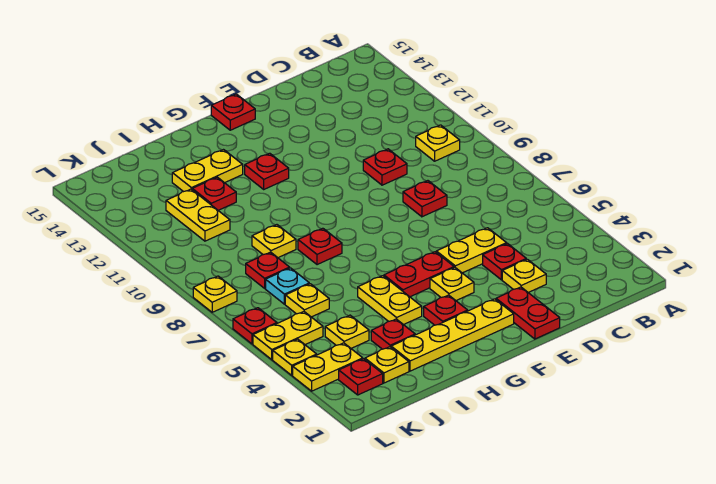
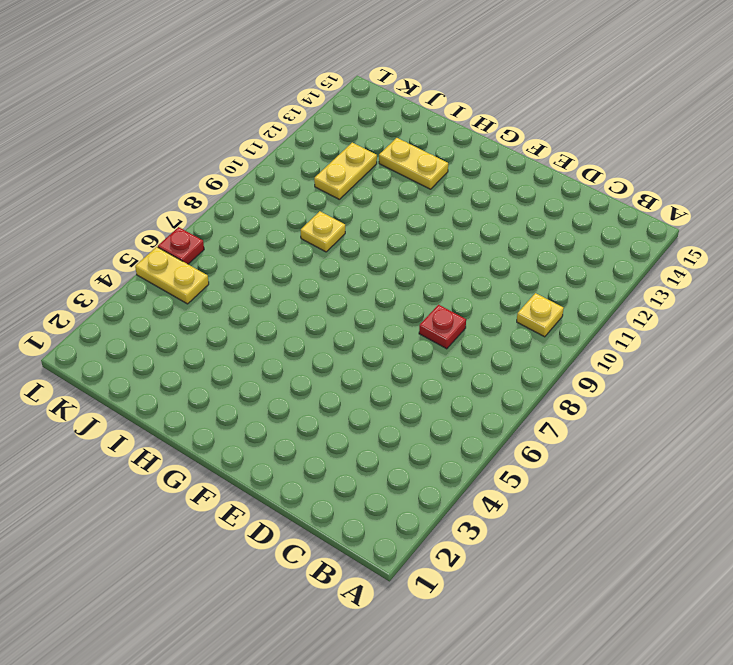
none -> yellow 1x1 plate [502,259,546,293]
none -> red 1x1 plate [483,244,526,280]
none -> yellow 1x2 plate [436,228,507,273]
none -> red 1x1 plate [363,149,407,185]

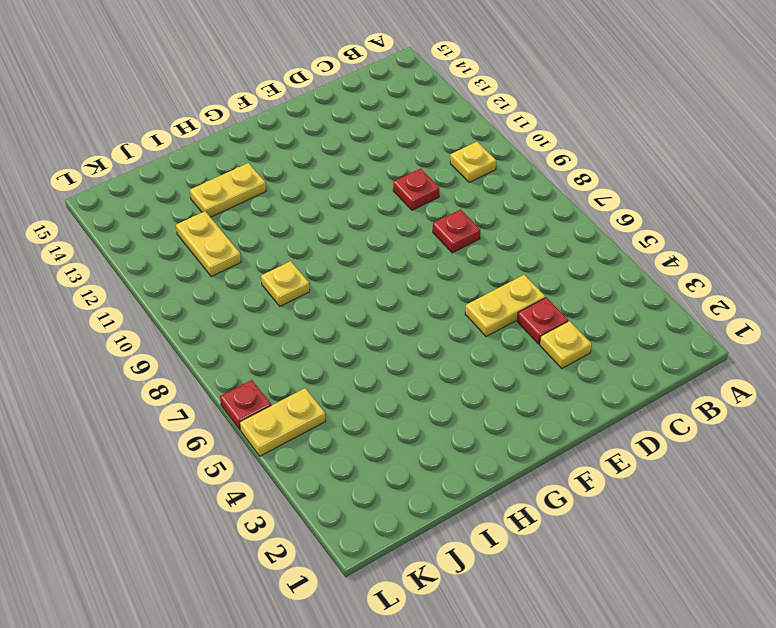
none -> red 1x2 plate [496,287,560,339]
none -> yellow 1x4 plate [391,299,514,371]
none -> yellow 1x1 plate [430,268,474,300]
none -> red 1x2 plate [384,252,454,297]

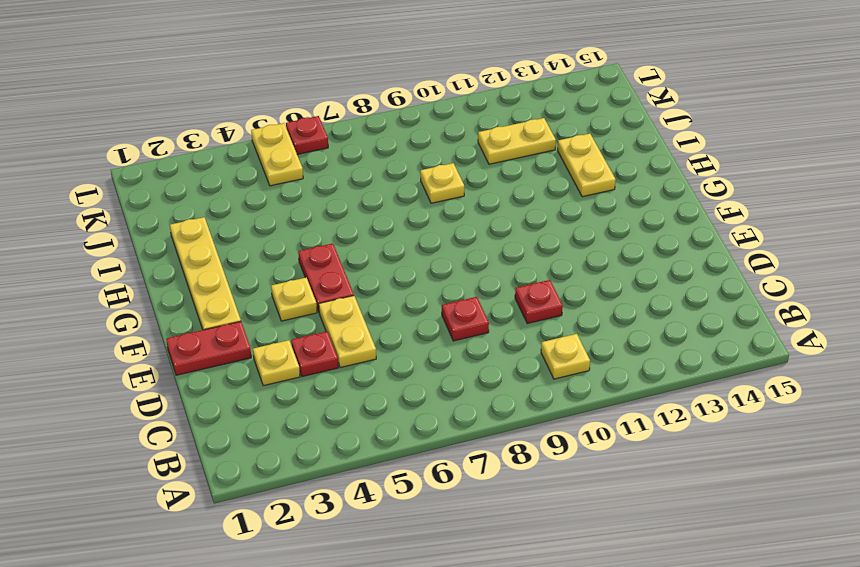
none -> red 1x1 plate [211,94,255,130]
none -> red 1x1 plate [424,295,468,325]
none -> red 1x1 plate [245,153,289,189]
none -> yellow 1x2 plate [358,276,422,325]

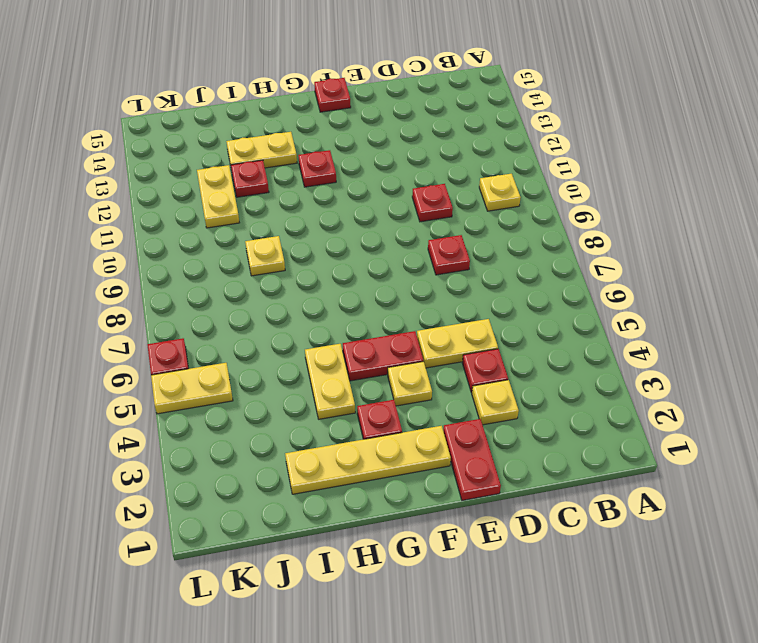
none -> red 1x1 plate [298,228,342,265]
none -> red 1x1 plate [371,319,415,349]
none -> yellow 1x1 plate [365,347,409,383]
none -> yellow 1x1 plate [325,315,369,348]

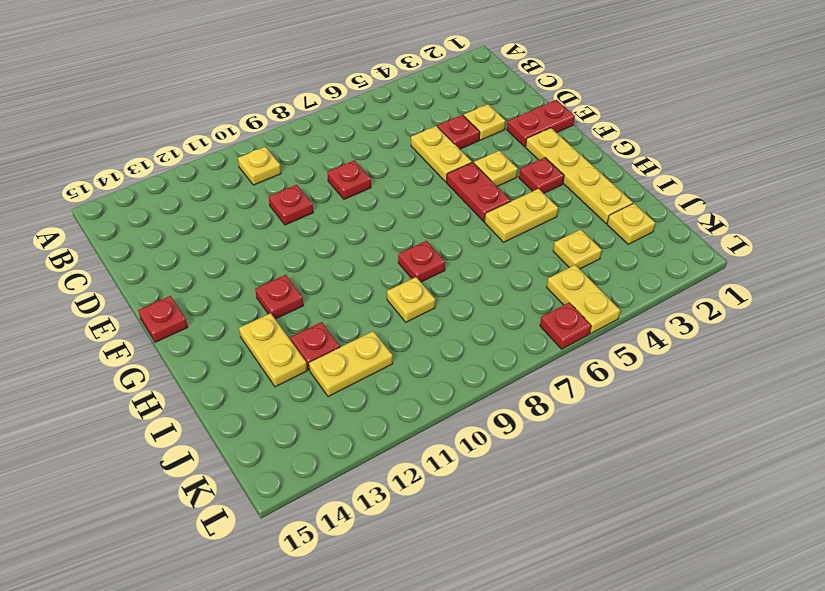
none -> red 1x1 plate [371,319,415,349]
none -> yellow 1x1 plate [285,284,329,317]
none -> cyan 1x1 plate [266,268,309,304]
none -> red 1x1 plate [246,252,290,288]

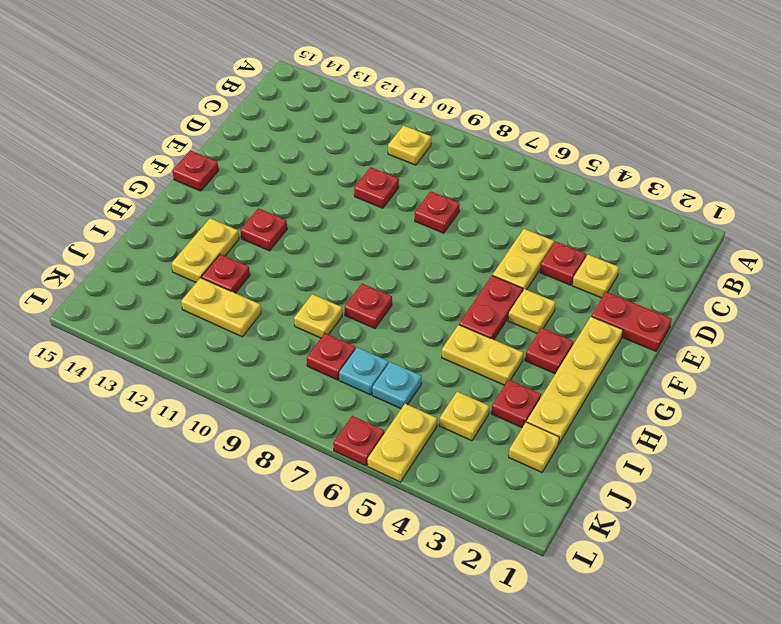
cyan 1x1 plate [372,362,422,409] -> yellow 1x1 plate [285,284,329,317]
none -> red 1x1 plate [339,359,383,395]
none -> yellow 1x2 plate [293,343,363,391]
none -> yellow 1x1 plate [273,339,317,375]
none -> yellow 1x1 plate [193,276,237,312]

